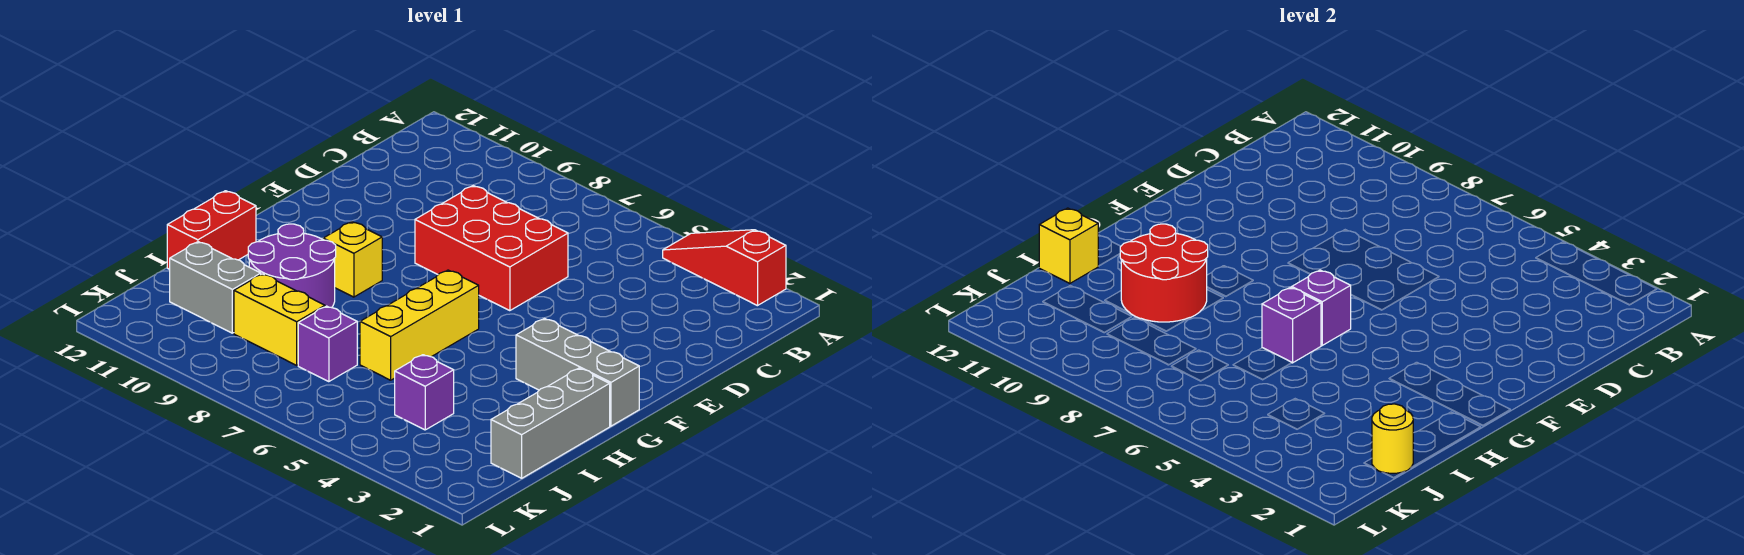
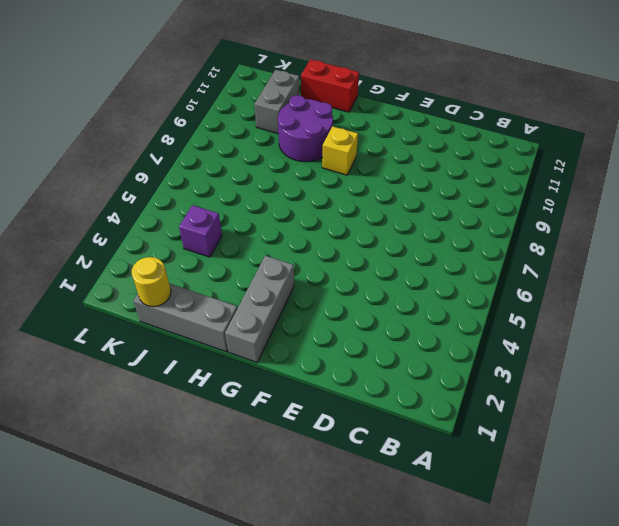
none -> red 1x3 slope [663,230,786,306]
none -> red 2x3 brick [415,186,568,311]
none -> yellow 1x3 brick [360,270,479,380]

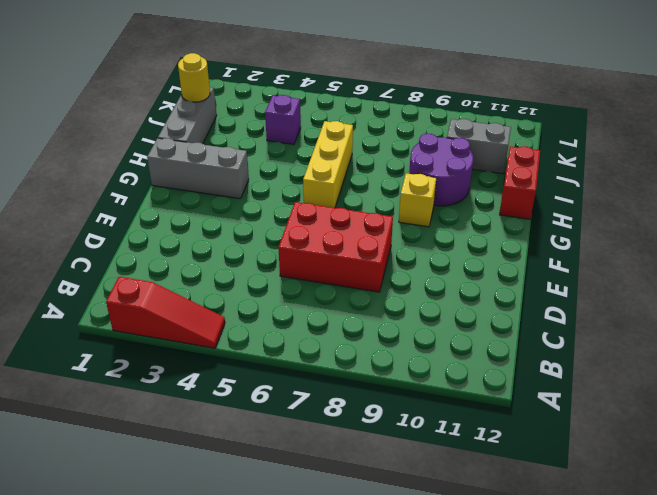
none -> purple 1x1 brick [298,306,357,382]
none -> yellow 1x2 brick [234,274,325,365]
none -> purple 1x1 brick [1292,270,1351,345]

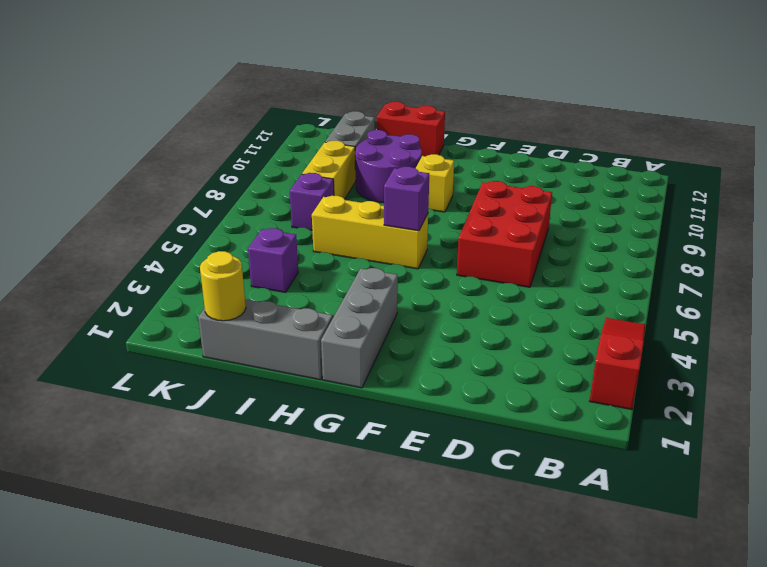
none -> purple 1x1 brick [1262,287,1321,363]
none -> red 2x2 round brick [1120,224,1208,322]
none -> yellow 1x1 brick [1039,208,1098,283]

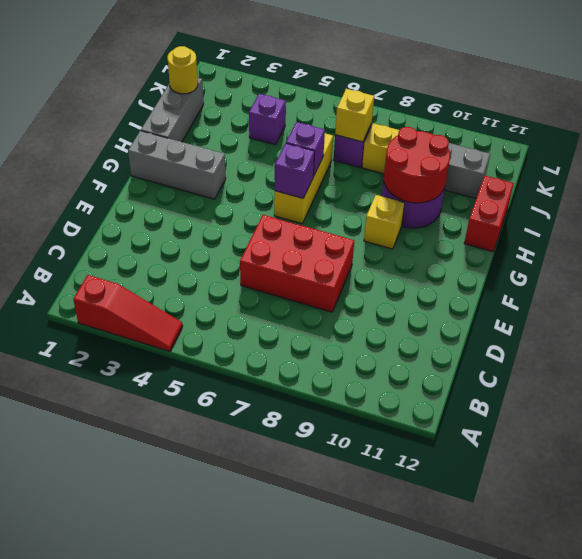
yellow 1x1 brick [335,89,374,142] -> yellow 1x1 brick moved to [1039,208,1098,283]

